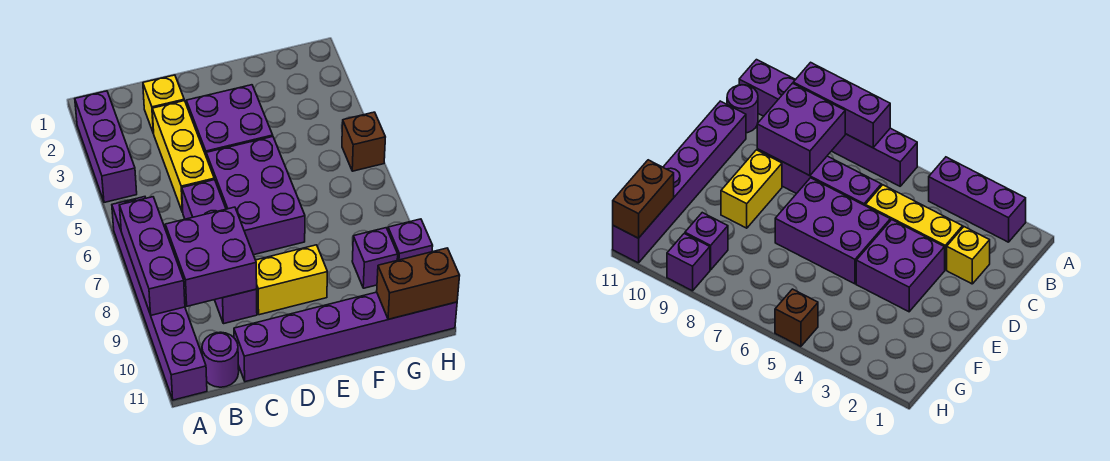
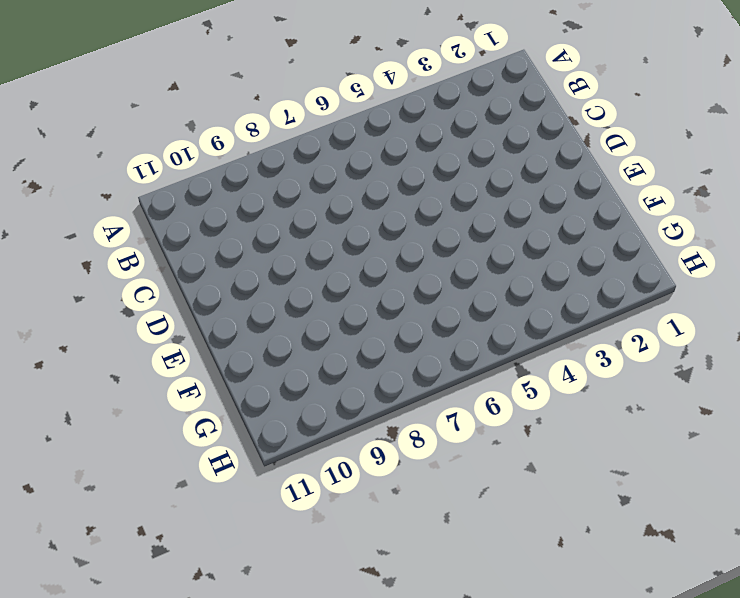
none -> purple 1x3 brick [75,91,137,202]
none -> purple 1x6 brick [112,197,207,400]
none -> purple 1x1 round brick [202,332,239,387]

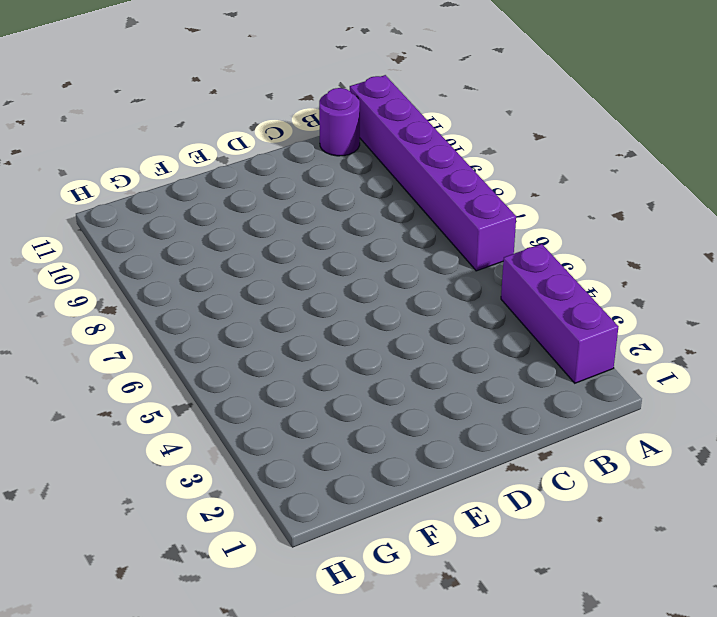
none -> yellow 1x1 brick [143,75,184,133]
none -> yellow 1x3 brick [152,101,214,212]
none -> purple 1x4 brick [182,180,257,324]

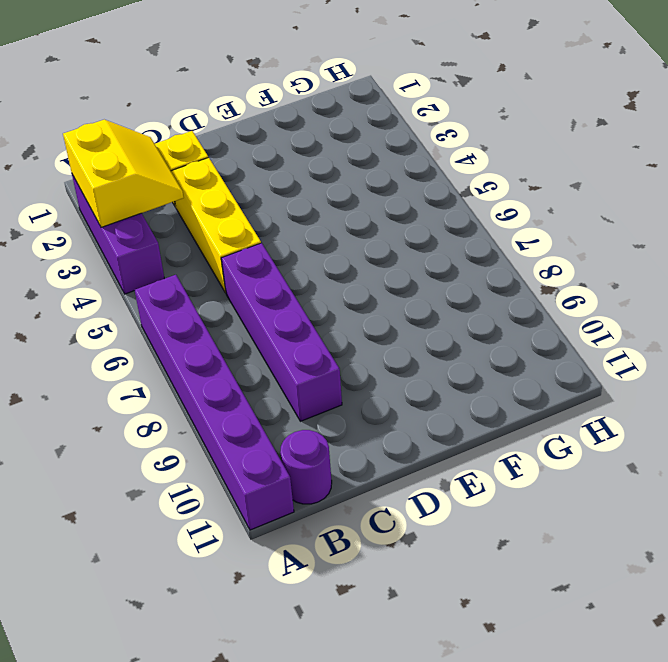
yellow 2x2 slope [63,120,184,227] -> none
none -> purple 1x6 brick [234,292,457,382]
none -> purple 2x2 brick [186,85,273,155]
none -> purple 2x3 brick [206,137,305,255]

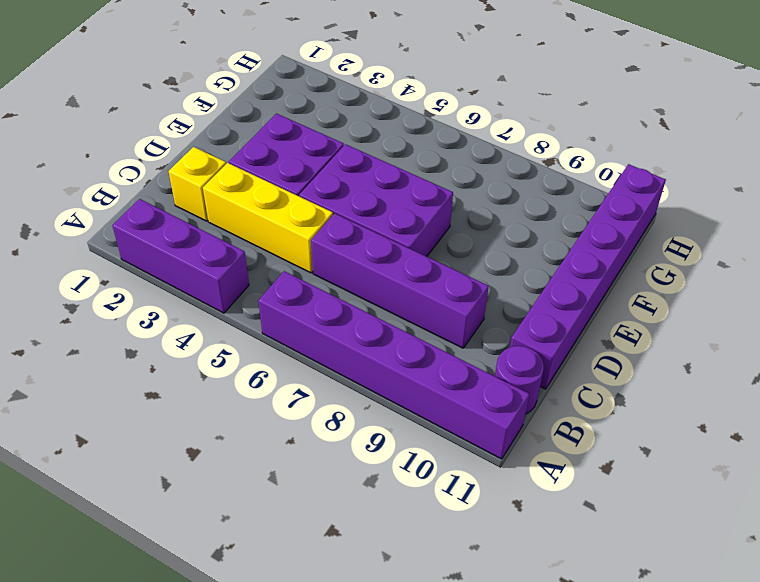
none -> yellow 1x2 brick [256,245,327,315]
none -> purple 1x1 brick [352,228,398,288]
none -> brown 1x1 brick [342,112,385,171]

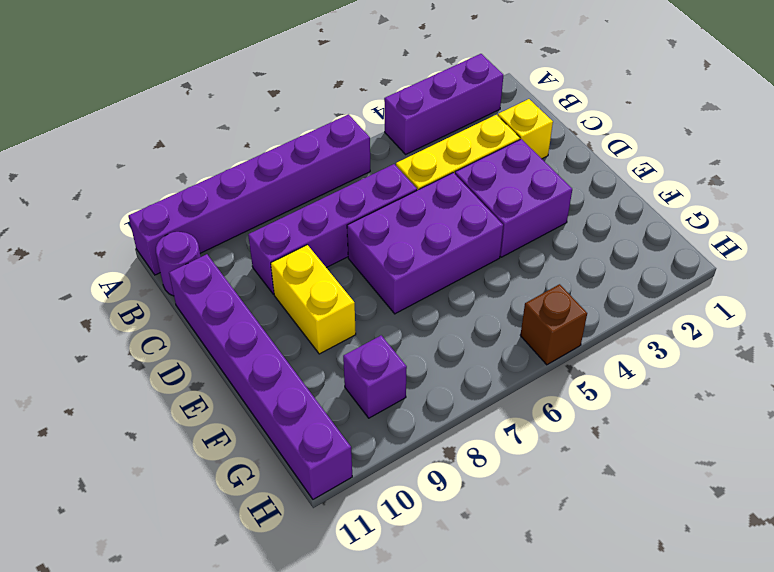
none -> purple 1x1 brick [388,219,433,260]
none -> purple 1x3 brick [119,197,185,315]
none -> purple 2x2 brick [165,207,257,306]

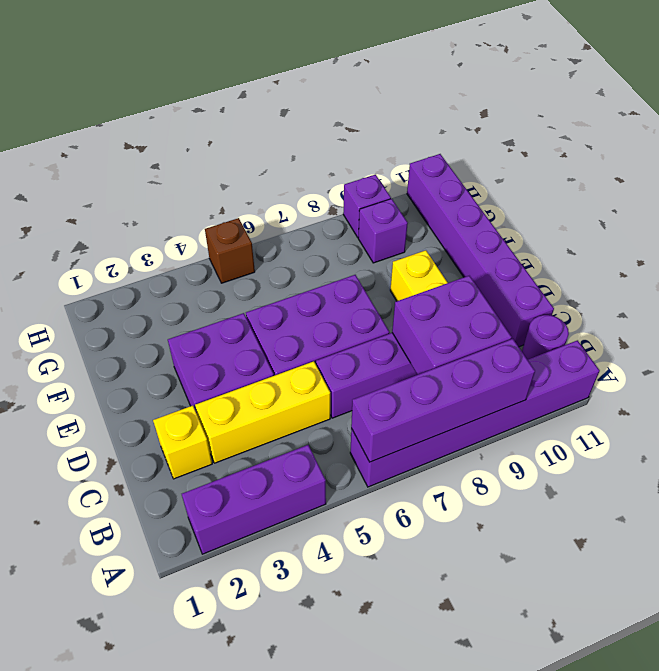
purple 1x4 brick [351,339,535,462] -> purple 1x3 brick [119,197,185,315]
none -> brown 1x2 brick [377,248,460,319]

